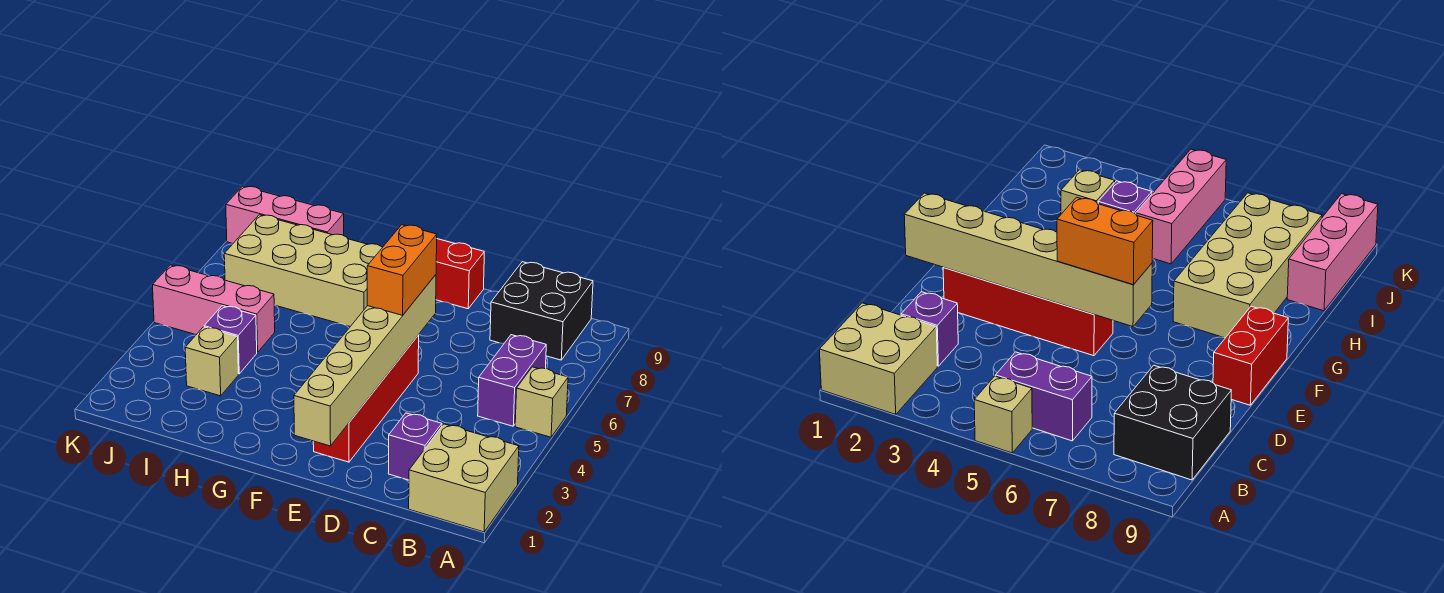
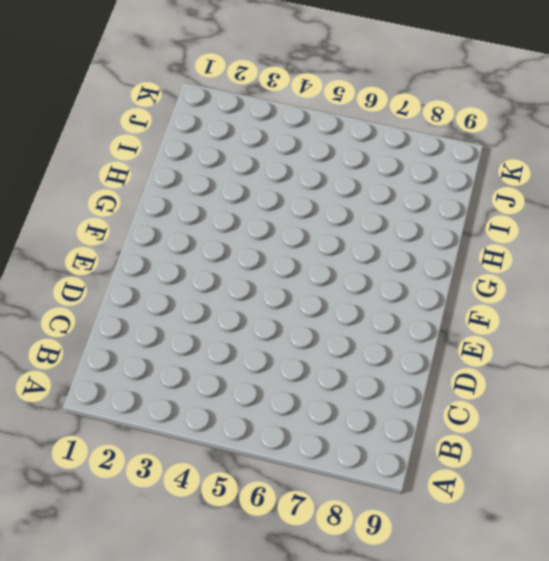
none -> tan 2x2 brick [409,424,519,532]
none -> tan 1x1 brick [515,367,568,437]
none -> purple 1x2 brick [478,335,546,426]

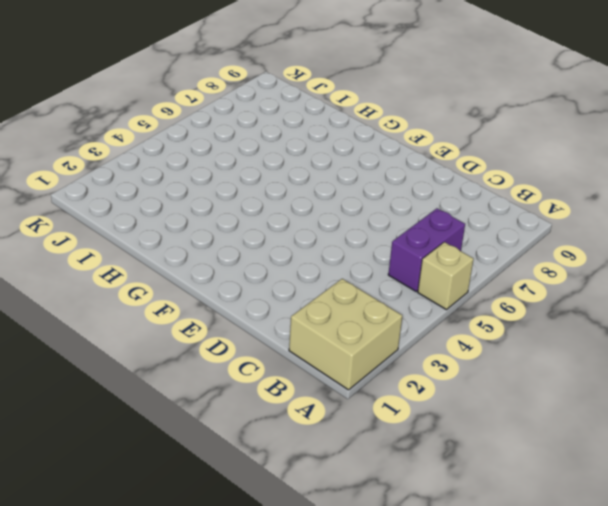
none -> black 2x2 brick [490,262,593,360]
none -> purple 1x1 brick [388,413,442,480]
none -> red 1x4 brick [313,335,419,462]

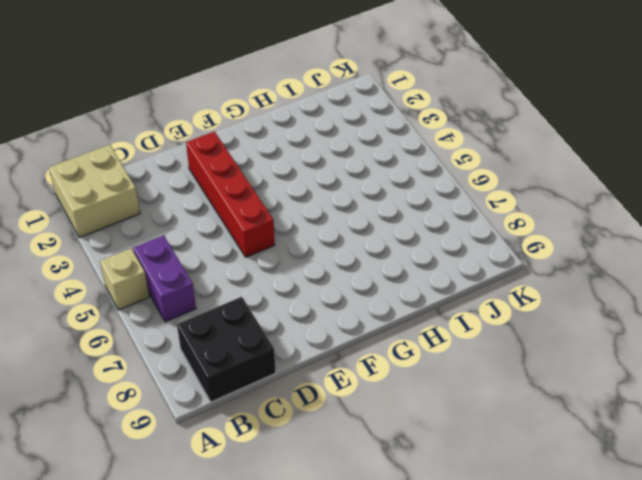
none -> purple 1x1 brick [388,413,442,480]
none -> red 1x2 brick [436,239,484,309]
none -> tan 2x4 brick [224,215,382,326]

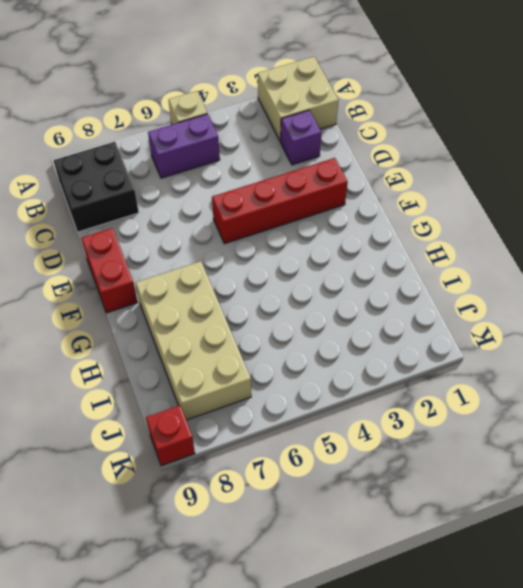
red 1x1 brick [146,405,195,466] -> pink 1x3 brick [226,186,344,243]
none -> tan 1x1 brick [185,327,238,396]
none -> purple 1x1 brick [204,306,257,374]
none -> pink 1x3 brick [153,265,275,352]

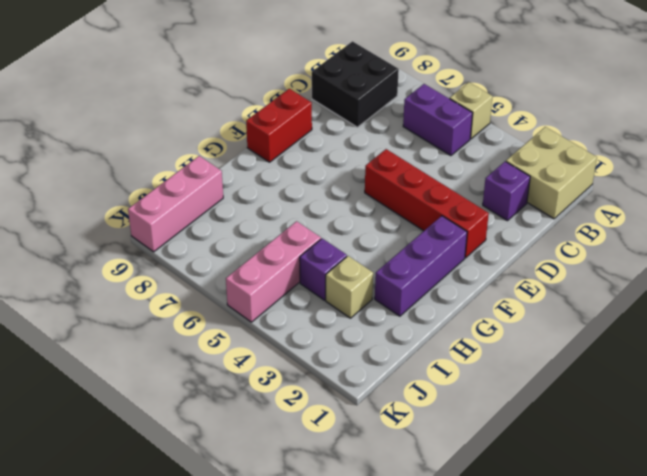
purple 1x3 brick [375,216,467,316] -> none
none -> tan 2x4 brick [224,215,382,326]
none -> tan 1x6 brick [294,275,436,446]
none -> orange 1x2 brick [367,225,437,315]

